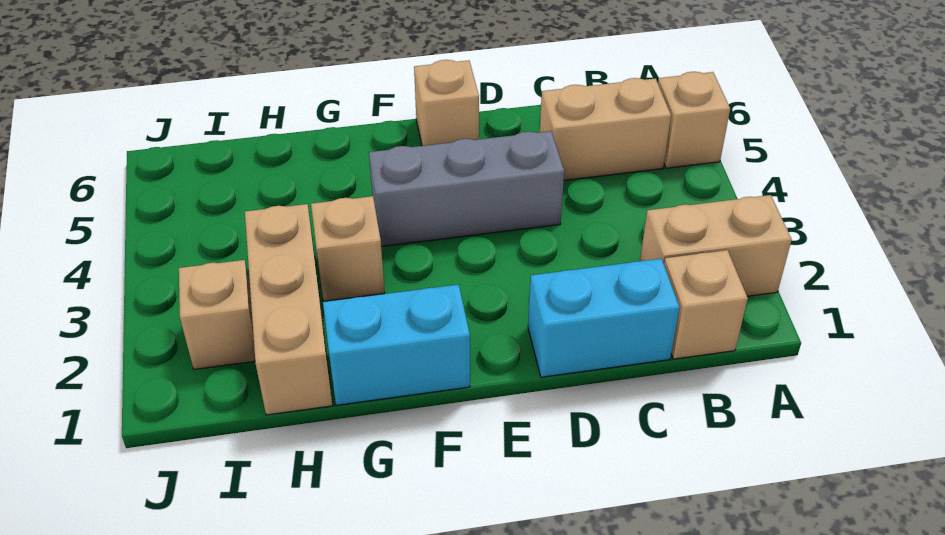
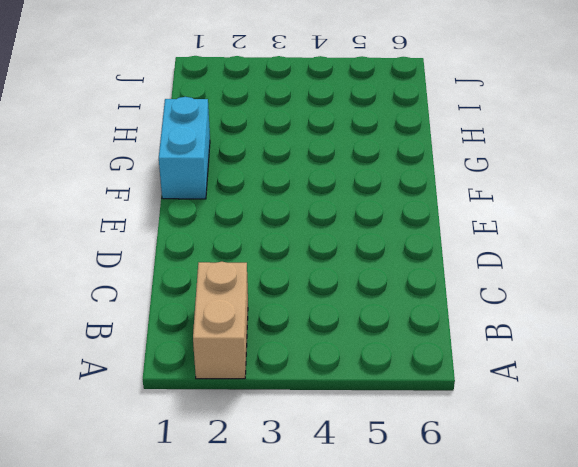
none -> tan 1x1 brick [658,72,730,168]
none -> tan 1x1 brick [664,250,748,359]

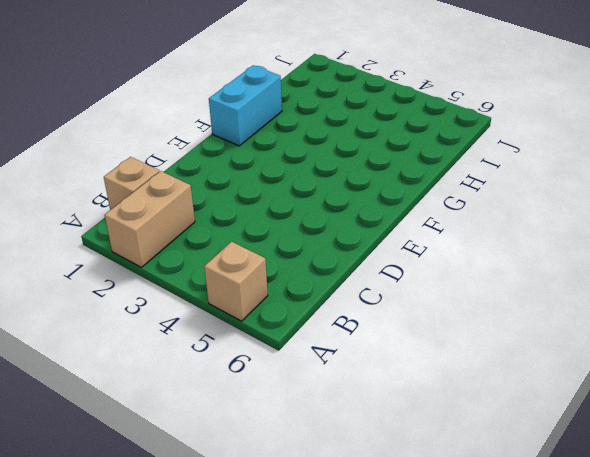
none -> tan 1x2 brick [540,78,671,180]
none -> cyan 1x2 brick [528,259,680,377]

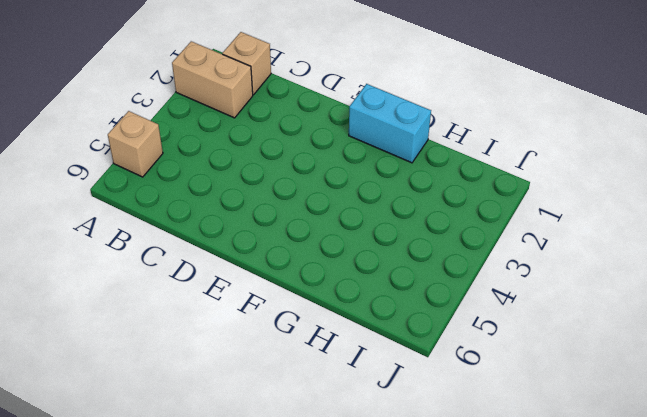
none -> tan 1x2 brick [540,78,671,180]
none -> cyan 1x2 brick [528,259,680,377]

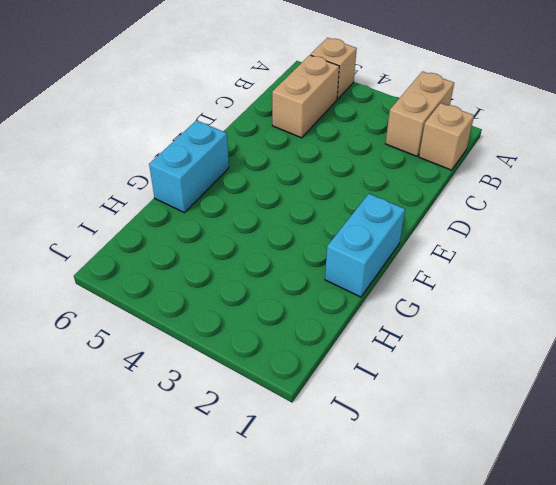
cyan 1x2 brick [149,120,229,213] -> cyan 1x2 brick moved to [528,259,680,377]
none -> grey 1x3 brick [369,131,564,247]
none -> tan 1x1 brick [414,60,479,146]

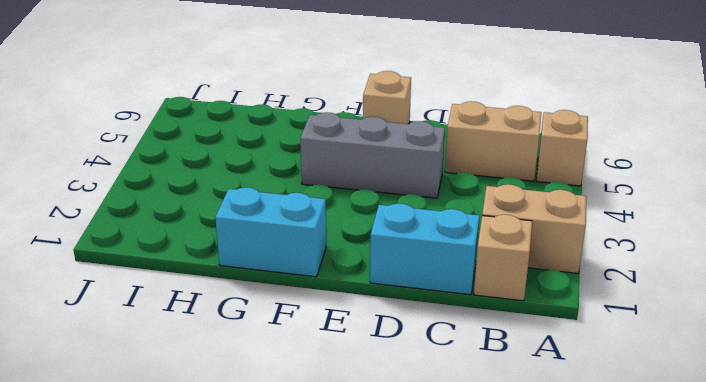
none -> tan 1x1 brick [311,196,385,301]
none -> tan 1x3 brick [245,204,333,415]

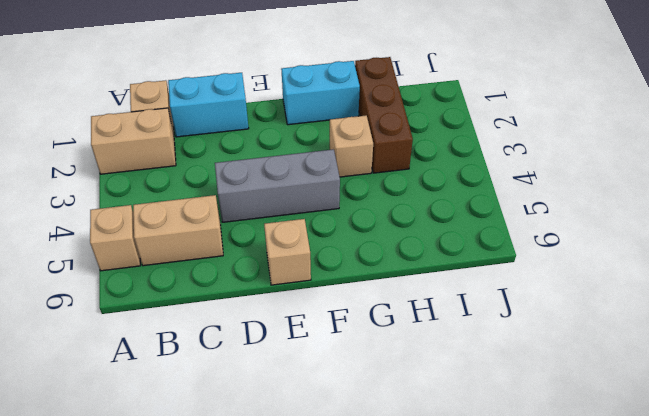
brown 1x3 brick [355,57,413,173] -> tan 1x3 brick [245,204,333,415]
none -> tan 1x1 brick [179,260,255,369]

